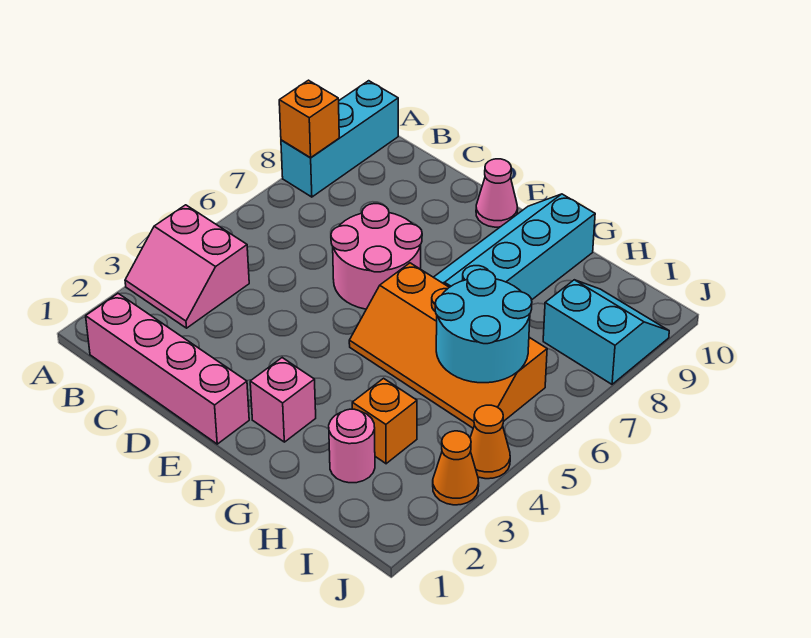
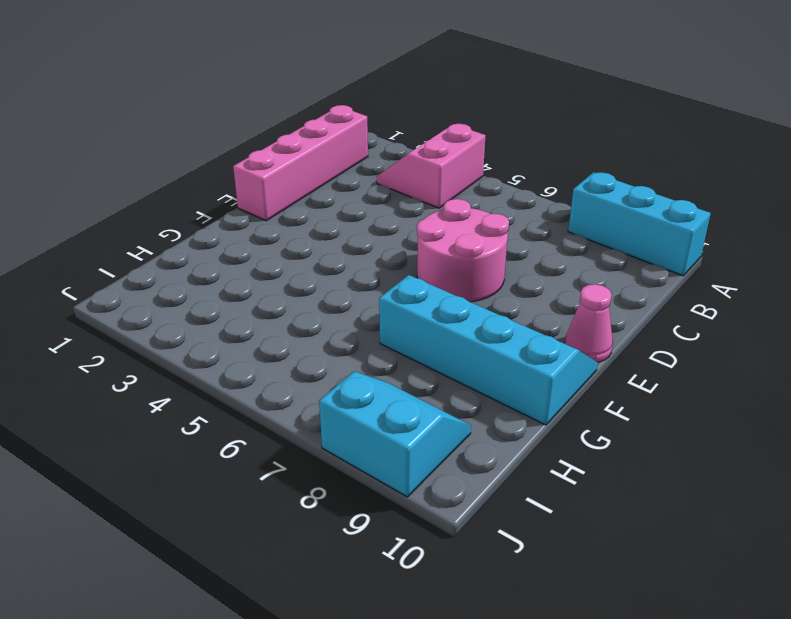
cyan 2x2 slope [319,371,471,497] -> cyan 2x2 slope turned to [543,280,669,384]
none -> pink 1x1 brick [250,358,316,442]
none -> orange 2x4 slope [349,263,547,428]
none -> pink 1x1 round brick [329,409,375,483]

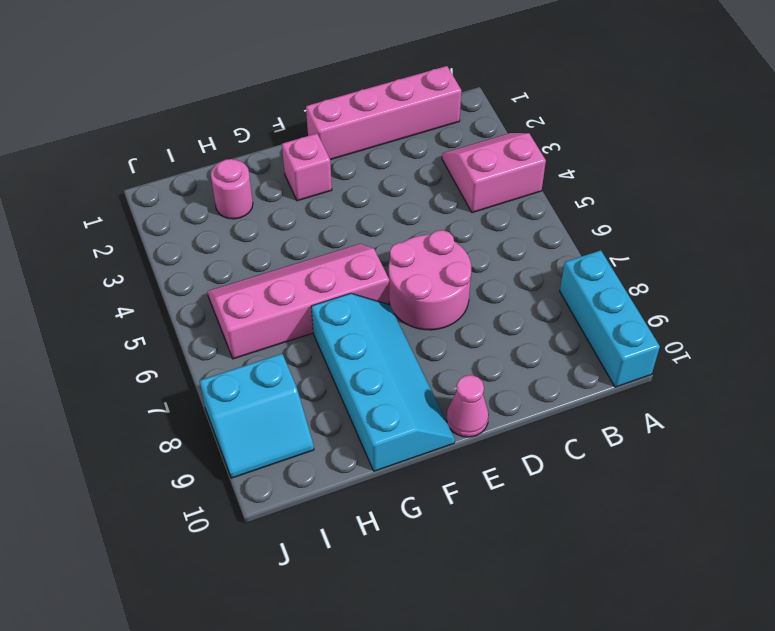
pink 2x4 slope [207,244,389,359] -> orange 2x4 slope [349,263,547,428]
none -> orange 1x1 brick [352,378,417,464]
none -> orange 1x1 cone [433,431,479,505]
none -> orange 1x1 cone [470,405,510,479]

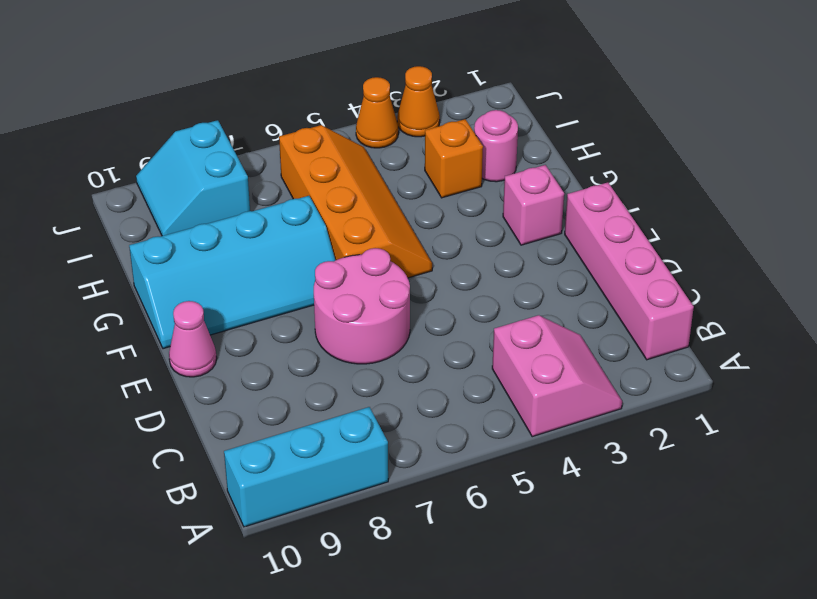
none -> orange 1x1 brick [279,80,339,158]
none -> cyan 2x2 round brick [435,269,532,383]

